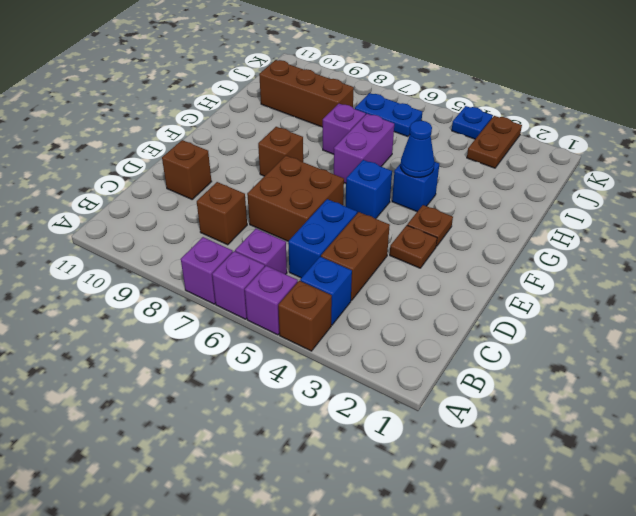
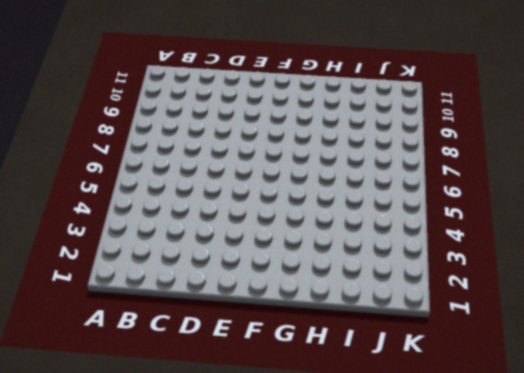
none -> brown 1x1 brick [278,281,332,351]
none -> purple 1x1 brick [245,266,298,335]
none -> purple 1x1 brick [212,251,265,319]

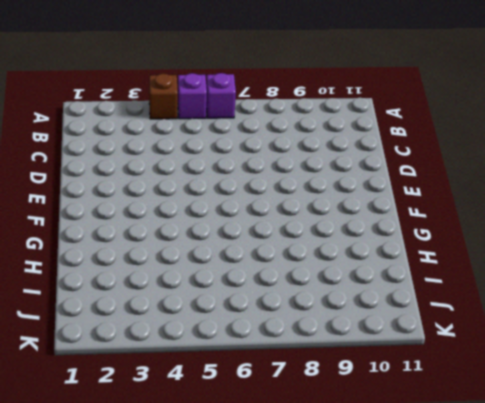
none -> purple 1x1 brick [181,237,233,304]
none -> blue 1x1 brick [300,257,352,325]
none -> purple 1x1 brick [235,229,287,274]

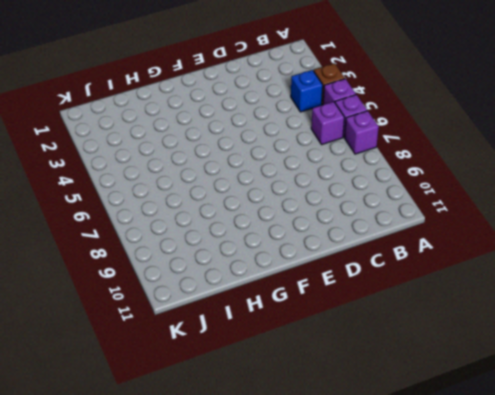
none -> brown 1x2 brick [321,212,390,300]
none -> blue 1x2 brick [288,199,357,278]
none -> brown 1x1 brick [197,182,247,245]

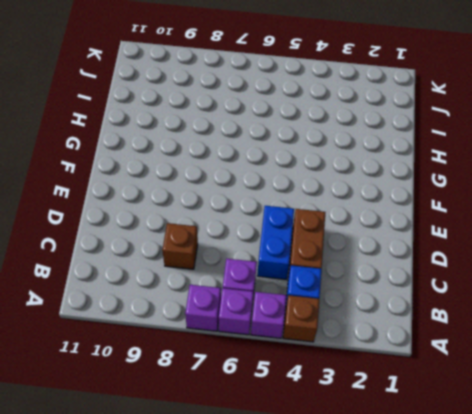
none -> brown 2x2 brick [247,156,344,241]
none -> brown 1x1 brick [162,140,212,199]
none -> brown 1x1 plate [390,225,437,268]

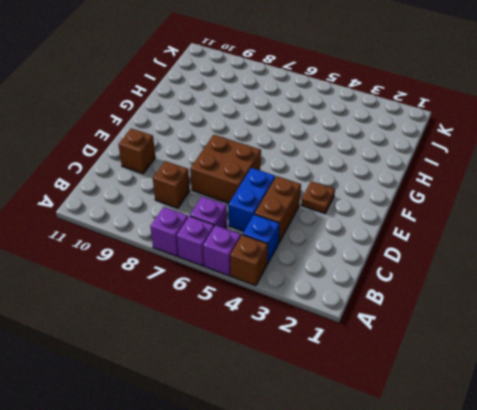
none -> brown 1x1 plate [407,205,453,246]
none -> blue 1x1 brick [346,160,392,219]
none -> brown 1x1 brick [258,127,303,176]

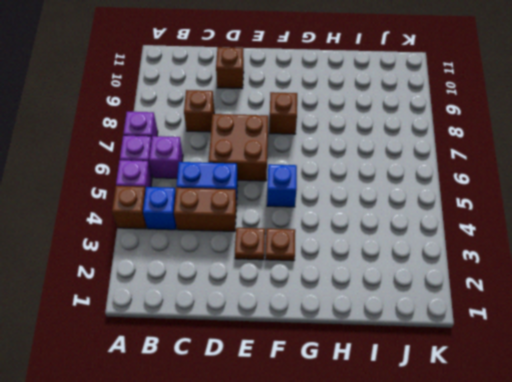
none -> blue 1x1 brick [392,162,439,212]
none -> purple 1x2 brick [334,114,394,183]
none -> purple 1x1 brick [323,104,366,154]

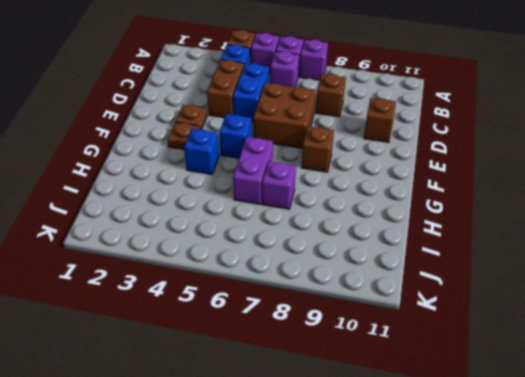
none -> brown 1x3 brick [259,60,354,127]
none -> brown 1x2 plate [467,116,522,168]
none -> blue 1x2 plate [355,93,422,137]

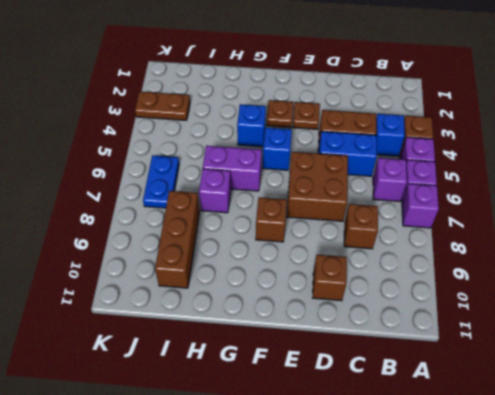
none -> blue 1x1 plate [452,106,493,139]
none -> blue 1x1 cone [401,121,434,177]

